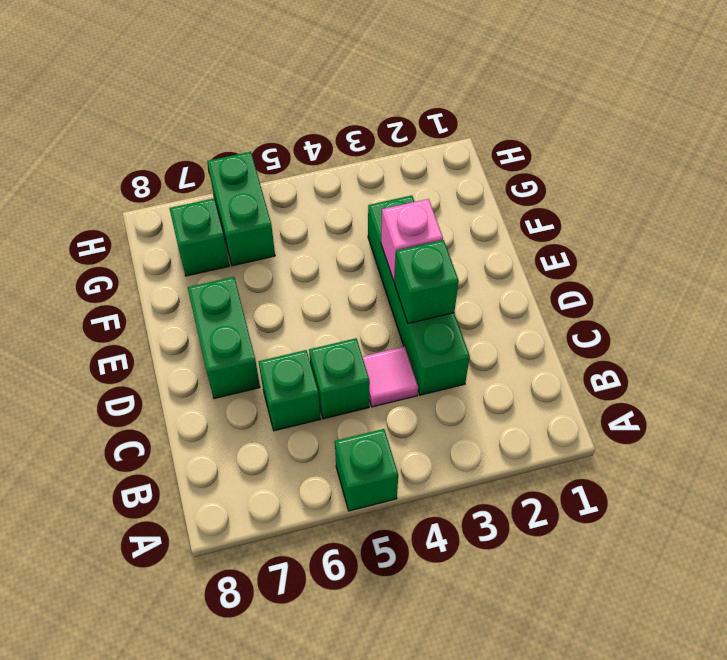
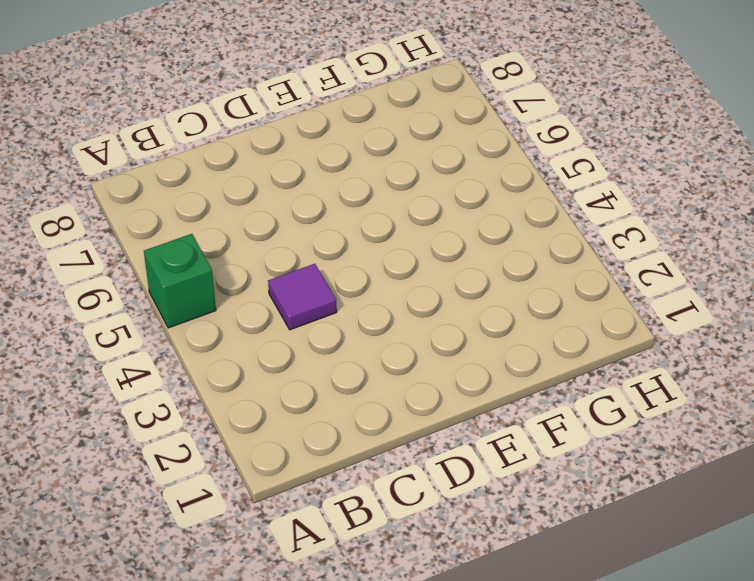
purple 1x1 tile [268,264,337,330] -> pink 1x1 tile [362,346,418,407]
none -> green 1x4 brick [368,195,470,395]
none -> green 1x1 brick [309,338,370,419]

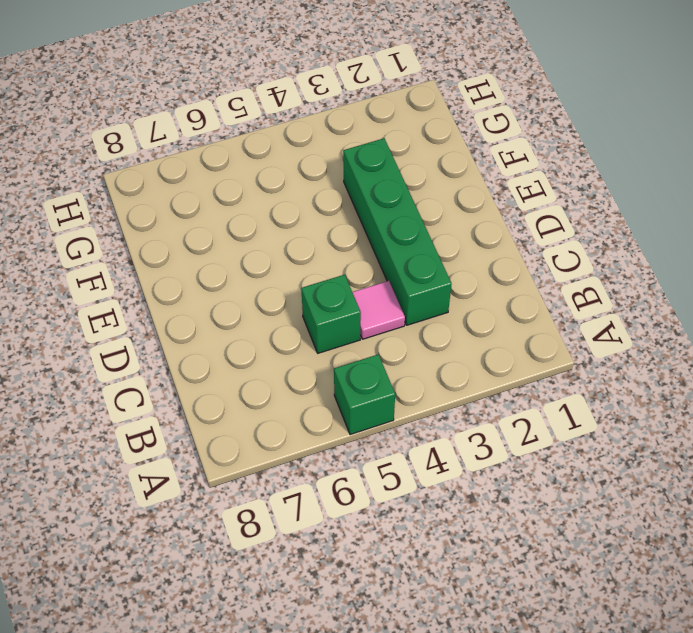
none -> green 1x1 brick [258,350,320,431]
none -> green 1x2 brick [188,277,260,399]

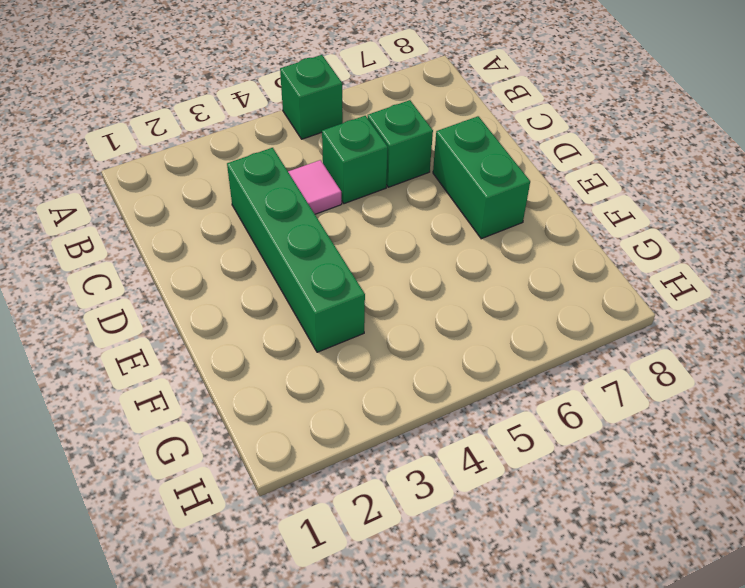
none -> green 1x2 brick [207,152,275,266]
none -> green 1x1 brick [169,198,229,276]

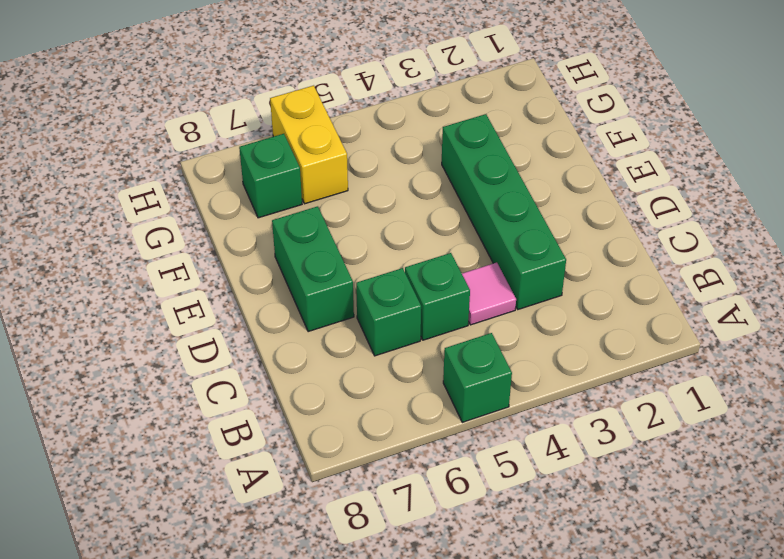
yellow 1x2 brick [270,85,348,204] -> green 1x2 brick [207,152,275,266]
none -> green 1x1 brick [395,240,459,323]
none -> pink 1x1 brick [381,199,443,282]

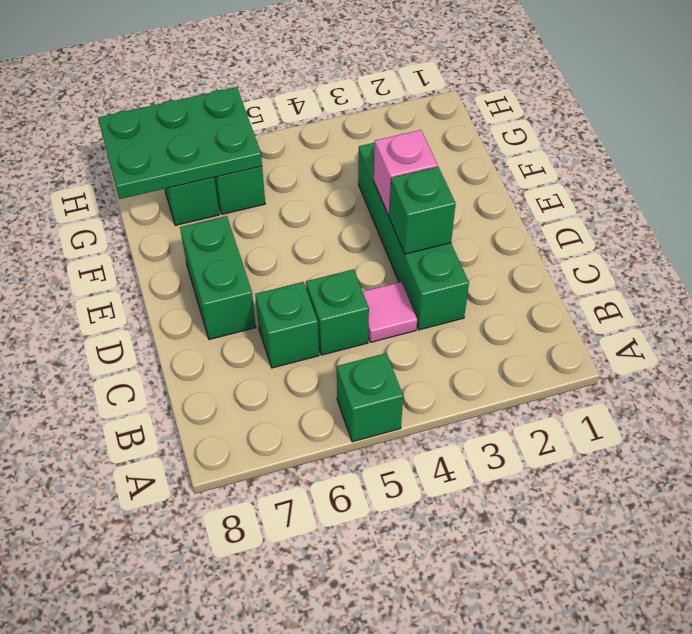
green 2x3 plate [98,87,262,199] -> none

